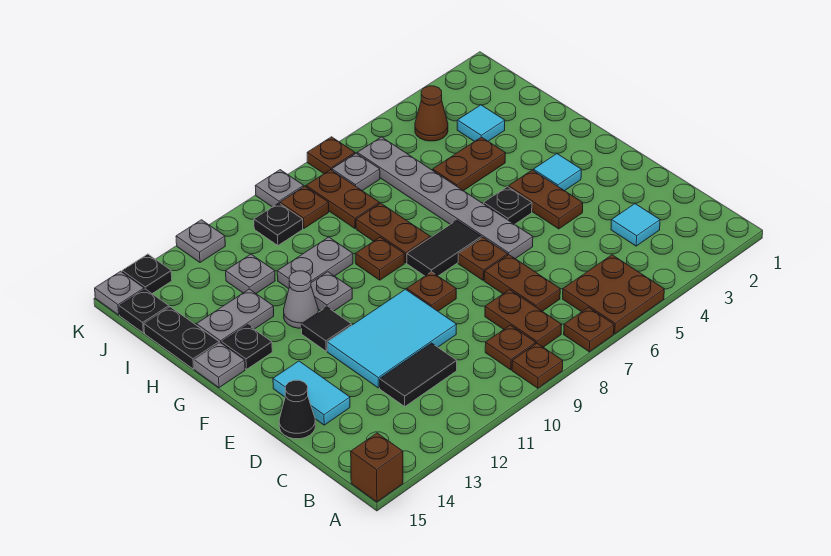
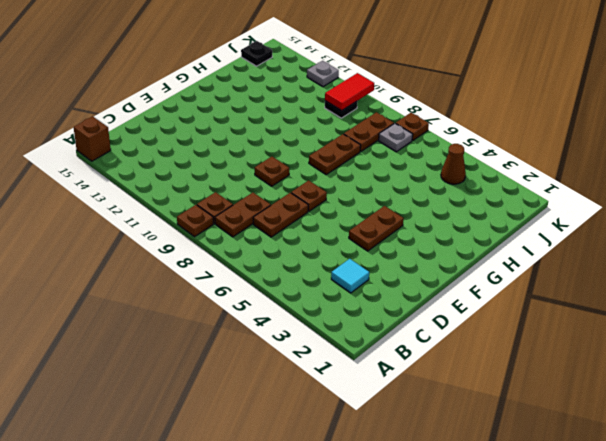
red 1x2 tile [325,73,374,110] -> none
none -> brown 2x2 plate [563,255,664,334]
none -> brown 1x1 plate [564,307,614,352]
none -> black 1x2 tile [380,343,457,406]
none -> cyan 2x3 tile [327,289,457,388]

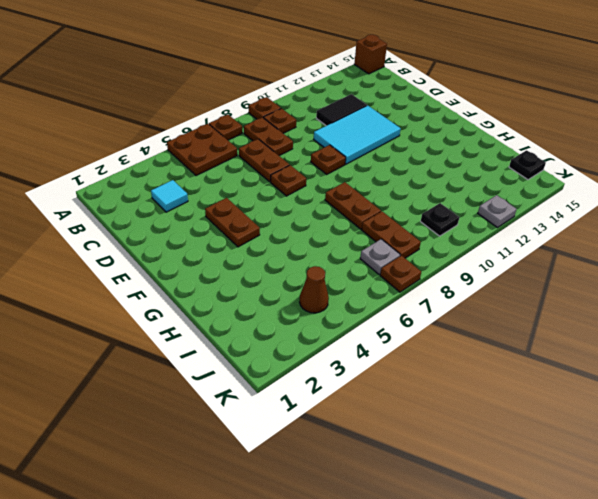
none -> cyan 1x2 tile [273,361,350,425]
none -> black 1x1 cone [279,380,315,439]
none -> grey 1x6 plate [357,137,533,259]
none -> cyan 1x1 tile [533,154,581,191]

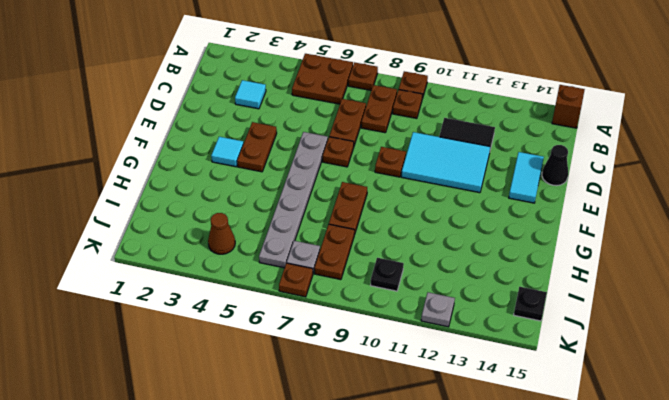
none -> black 1x1 plate [484,187,532,224]
none -> black 1x2 tile [407,220,482,276]
none -> black 1x1 tile [302,307,351,351]
none -> brown 1x1 plate [355,237,404,280]

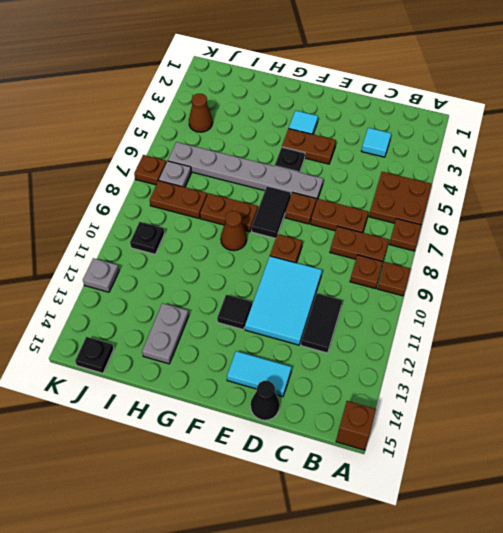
brown 1x1 cone [221,211,247,251] -> brown 1x1 plate [355,237,404,280]
none -> grey 1x1 plate [311,272,352,311]
none -> grey 1x1 cone [284,271,318,328]
none -> black 1x1 plate [222,325,272,369]
none -> grey 1x1 plate [194,343,245,388]

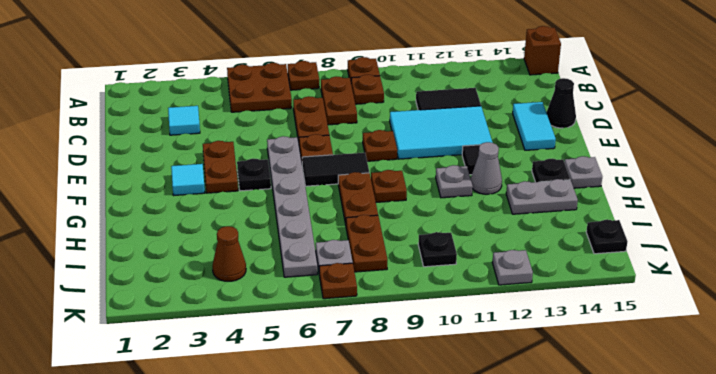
none -> brown 1x2 plate [433,137,505,191]
none -> grey 1x2 plate [277,237,353,289]
none -> black 1x2 plate [144,307,219,369]
none -> cyan 1x1 tile [457,105,505,142]

